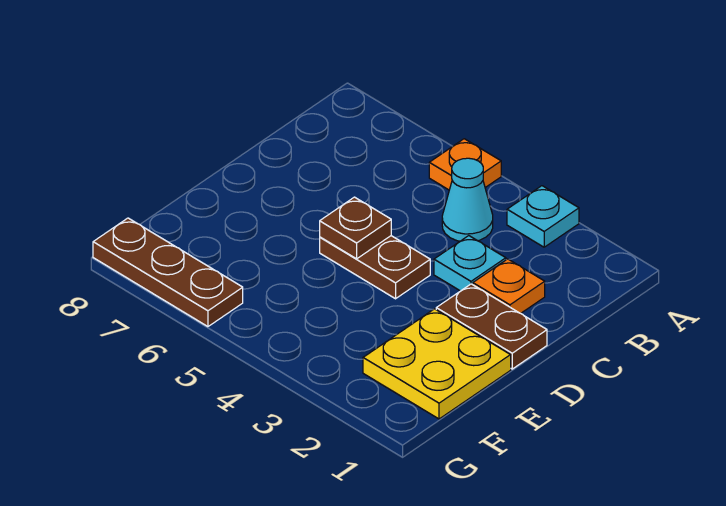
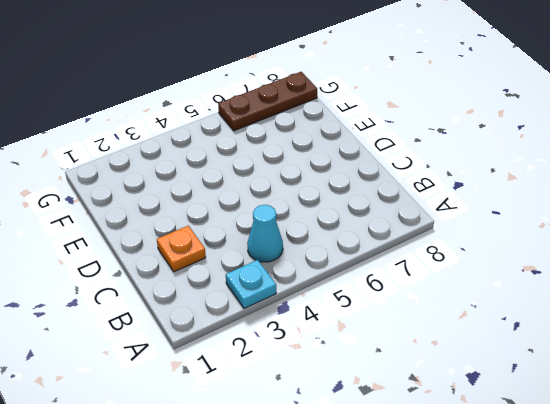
none -> orange 1x1 plate [429,139,501,190]
none -> cyan 1x1 plate [434,236,506,291]

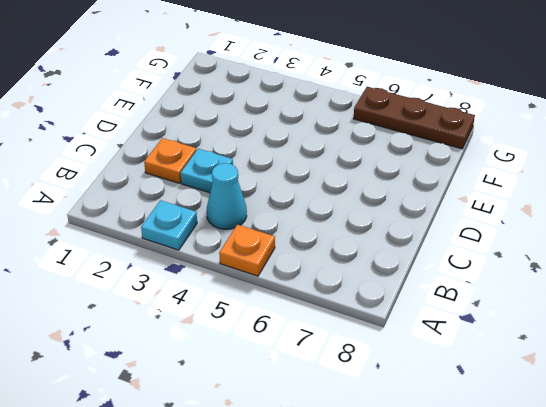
none -> brown 1x2 plate [436,284,547,369]
none -> brown 1x2 plate [320,236,430,299]

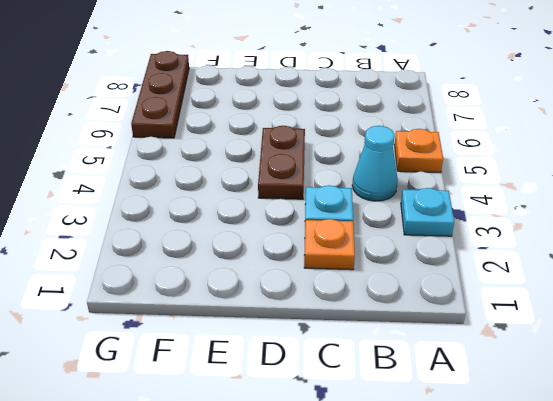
none -> brown 1x2 plate [436,284,547,369]
none -> yellow 2x2 plate [363,309,511,419]

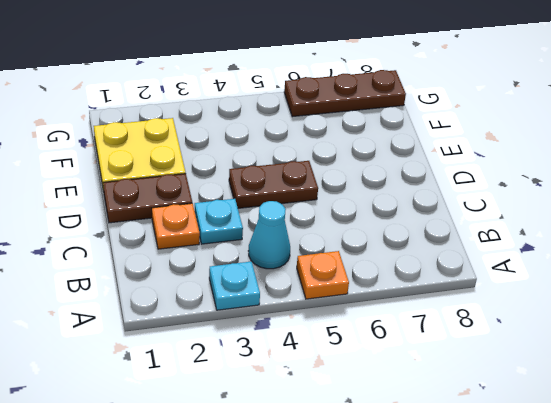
none -> brown 1x1 plate [320,197,391,259]

